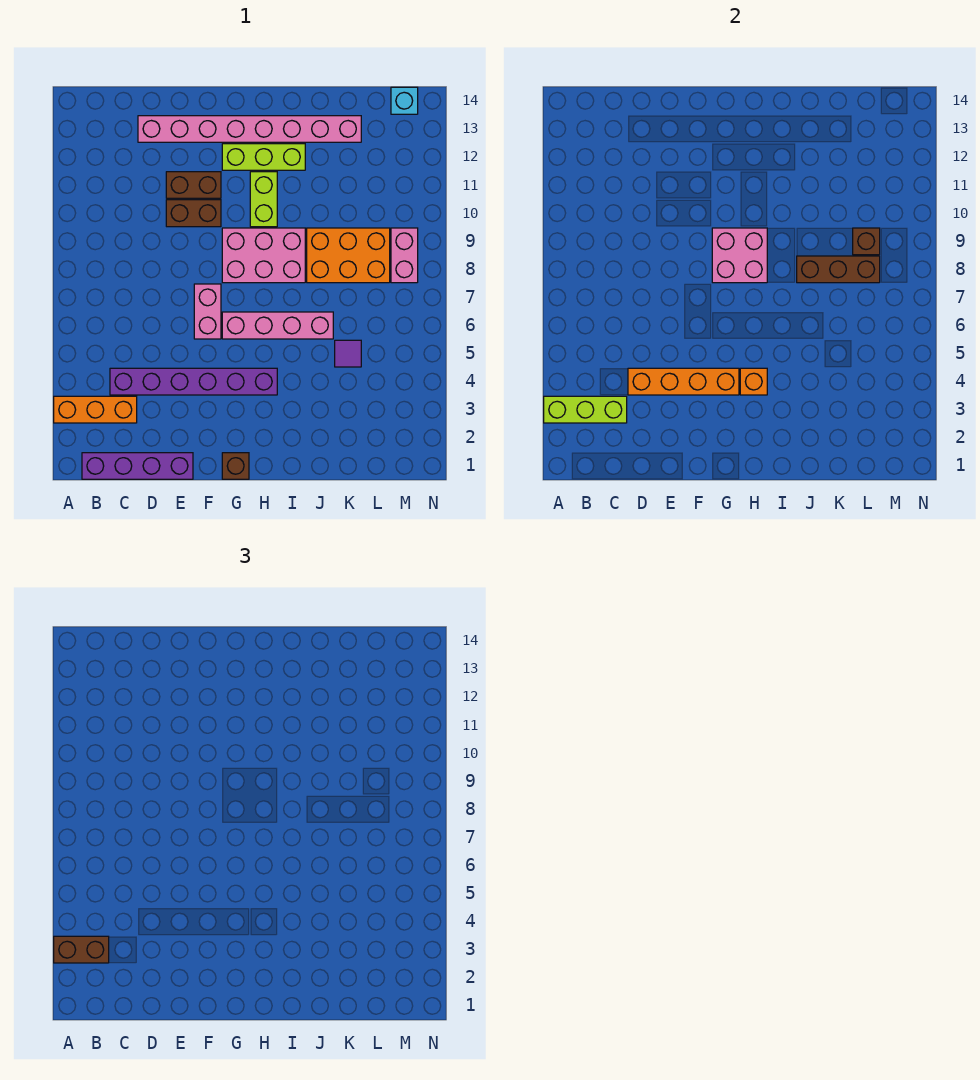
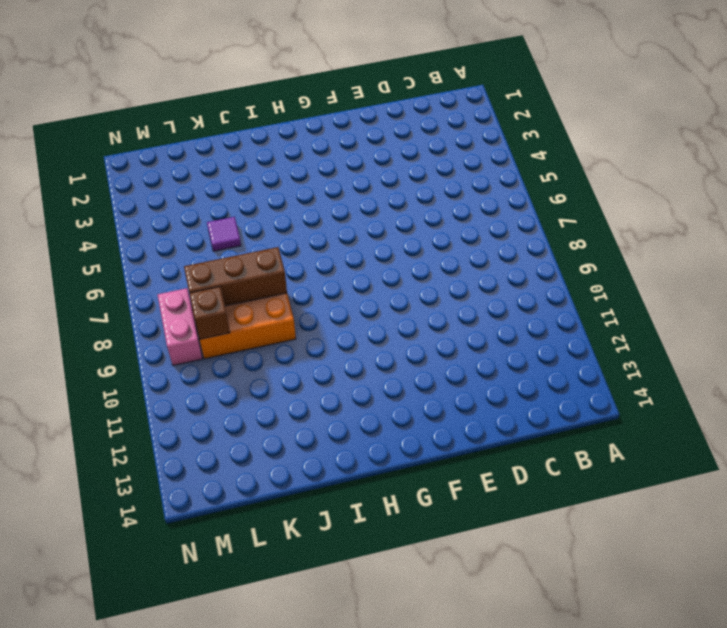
none -> orange 1x3 brick [54,396,137,423]
none -> purple 1x4 brick [82,453,193,479]
none -> purple 1x6 brick [110,368,277,395]

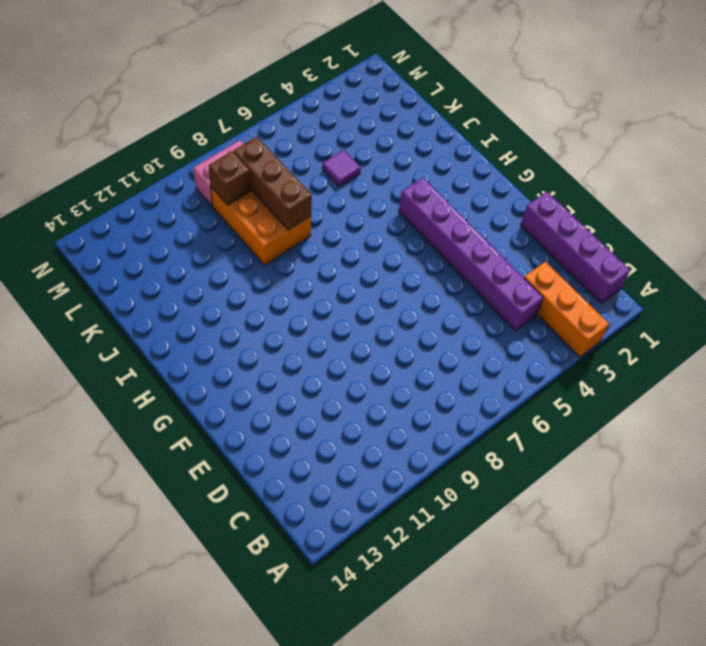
none -> pink 1x8 brick [138,116,361,142]
none -> brown 1x2 brick [166,200,221,227]
none -> brown 1x2 brick [166,172,221,198]

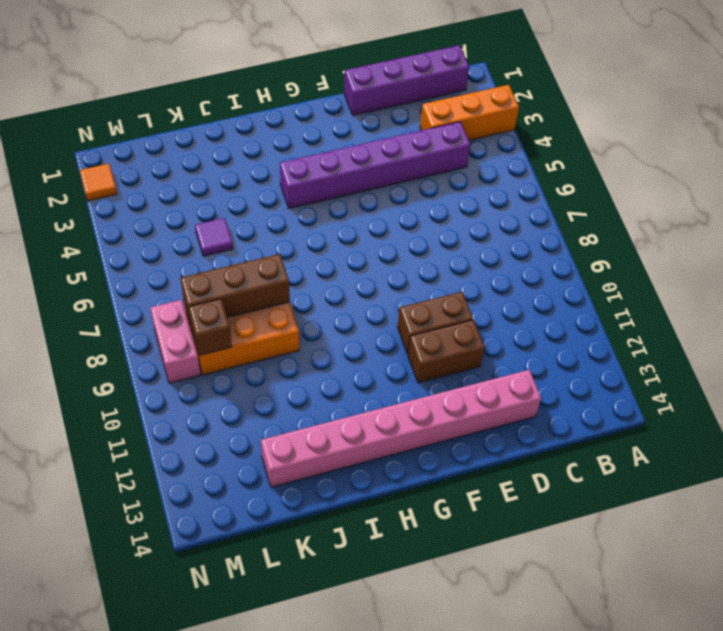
orange 1x1 tile [80,164,117,201] -> none
none -> pink 1x2 brick [194,284,221,339]
none -> brown 1x1 brick [222,453,249,479]
none -> pink 1x4 brick [222,312,333,339]

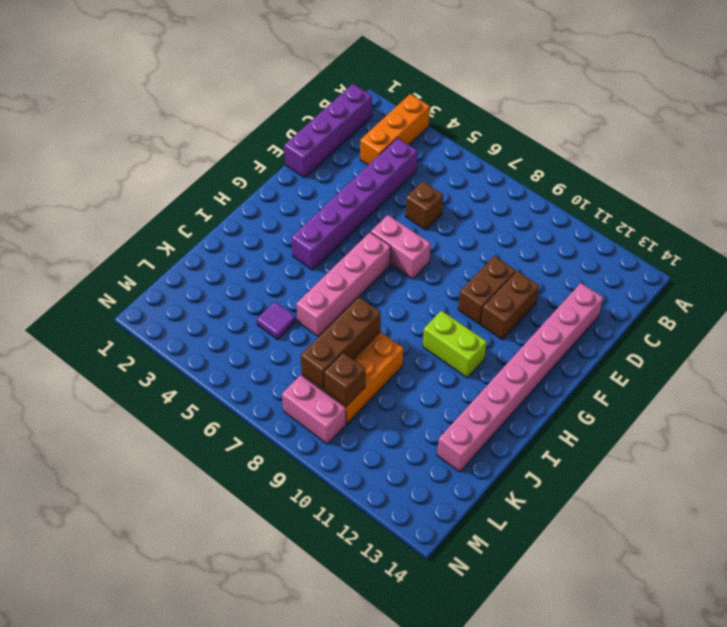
brown 1x1 brick [405,181,443,230] -> brown 1x1 brick moved to [222,453,249,479]
none -> pink 2x3 brick [222,228,305,283]
none -> lime 1x3 brick [222,144,305,170]
none -> cyan 1x1 brick [391,87,418,114]

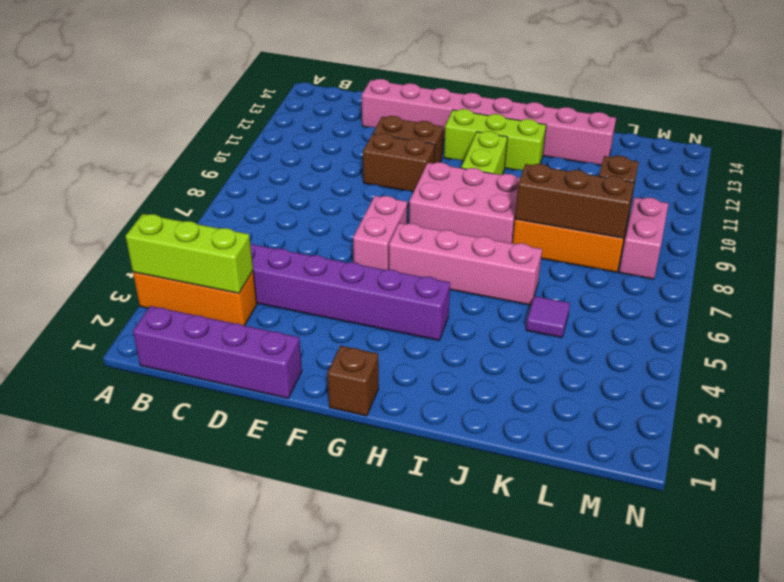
none -> cyan 1x1 brick [391,87,418,114]
none -> orange 1x4 brick [628,368,739,395]
none -> pink 2x2 brick [712,228,767,283]

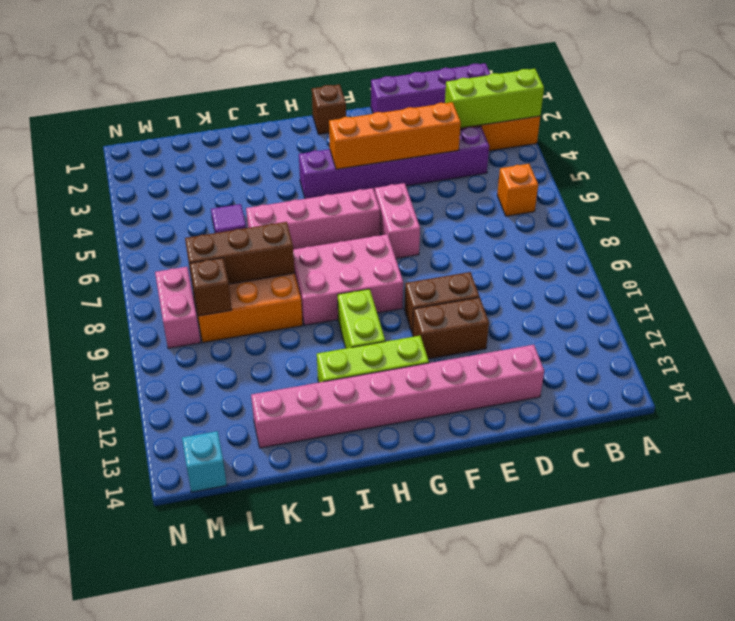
orange 1x1 brick [497,164,538,216] -> orange 1x1 brick moved to [740,368,767,395]
none -> pink 2x2 brick [712,228,767,283]
none -> brown 1x2 brick [54,936,109,963]

